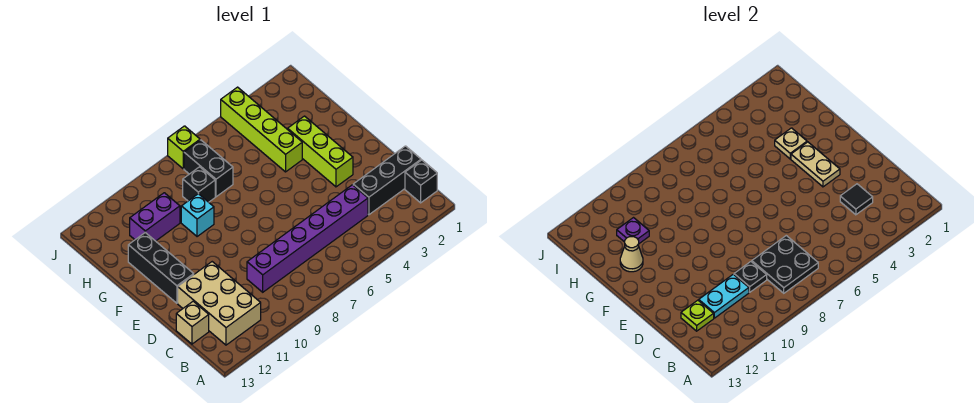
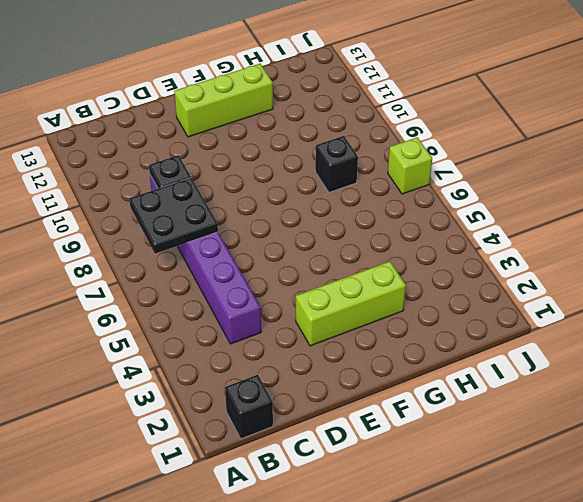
lime 1x3 brick [174,64,273,137] -> black 1x3 brick [128,233,194,303]
none -> tan 2x3 brick [178,262,261,345]
none -> black 1x3 brick [353,146,421,215]
none -> tan 1x1 brick [176,301,209,344]

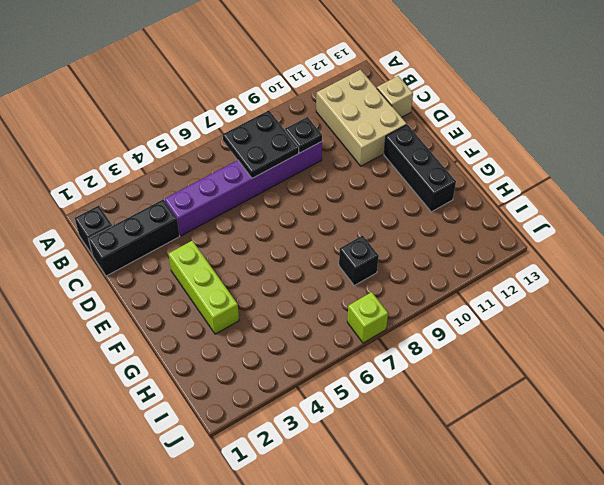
none -> lime 1x4 brick [221,87,302,172]
none -> cyan 1x1 brick [181,194,214,237]
none -> black 1x2 brick [184,140,233,197]

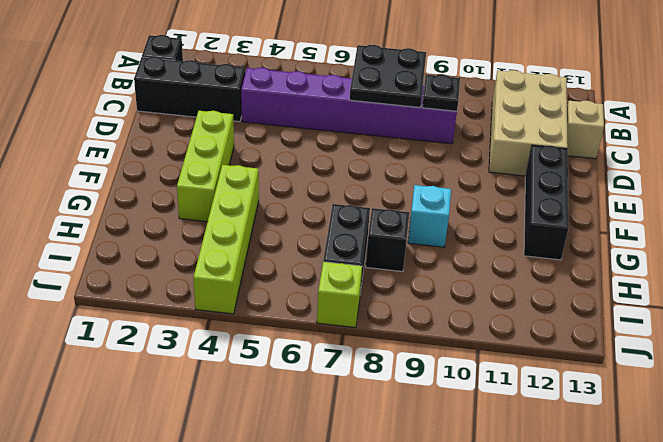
none -> purple 1x2 brick [130,193,180,241]
none -> black 1x1 tile [840,184,873,215]
none -> cyan 1x2 plate [699,274,749,318]

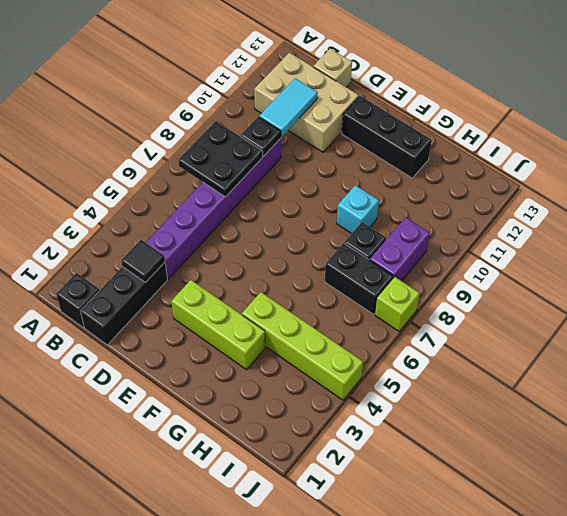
cyan 1x2 tile [259,78,318,136] -> cyan 1x2 plate [699,274,749,318]
purple 1x2 brick [370,217,430,281] -> purple 1x2 brick moved to [130,193,180,241]
none -> lime 1x1 plate [681,300,714,331]
none -> tan 1x2 plate [791,142,840,187]
none -> tan 1x1 plate [775,128,807,159]

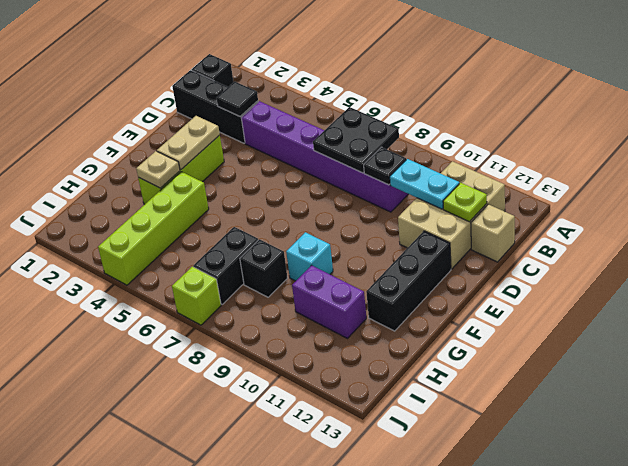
none -> tan 1x1 cone [620,237,643,272]
none -> purple 1x1 plate [617,218,649,243]

